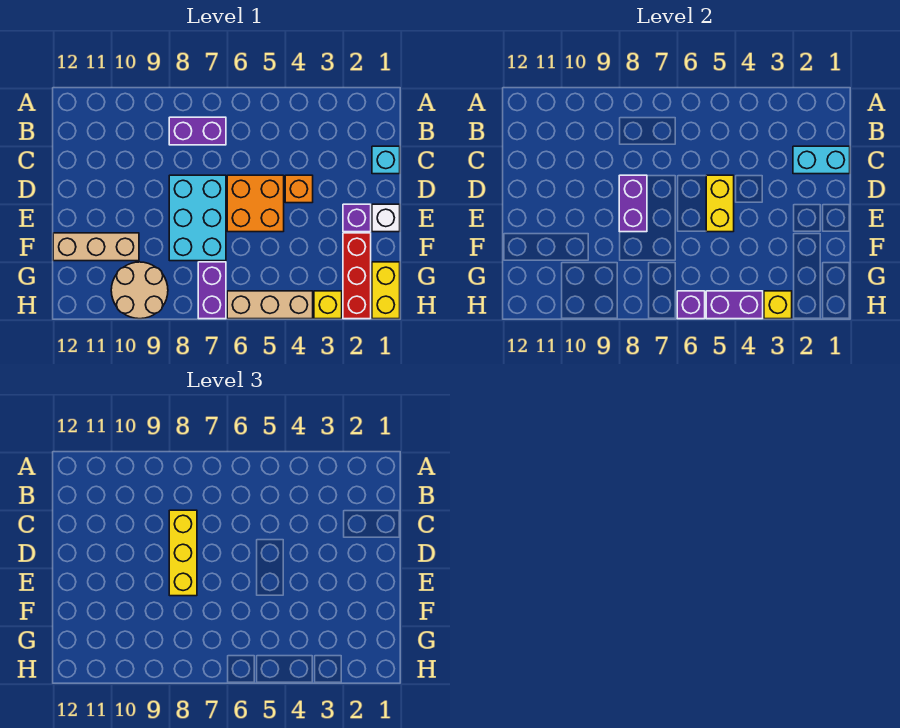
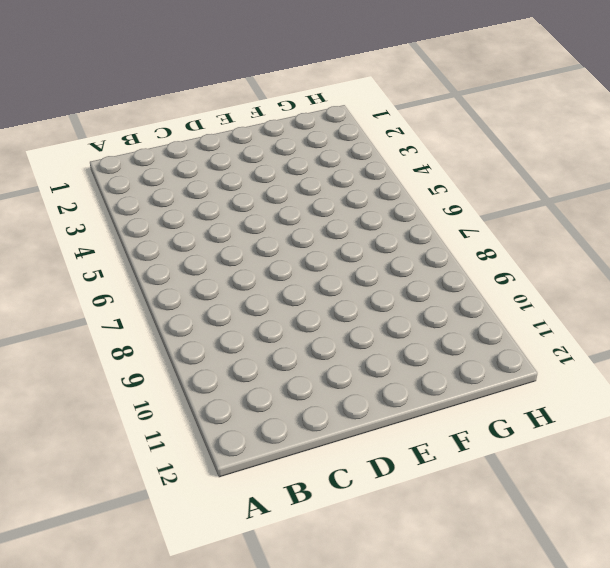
none -> purple 1x2 brick [169,117,226,145]
none -> cyan 1x1 brick [372,146,400,174]
none -> orange 1x1 brick [285,175,313,203]

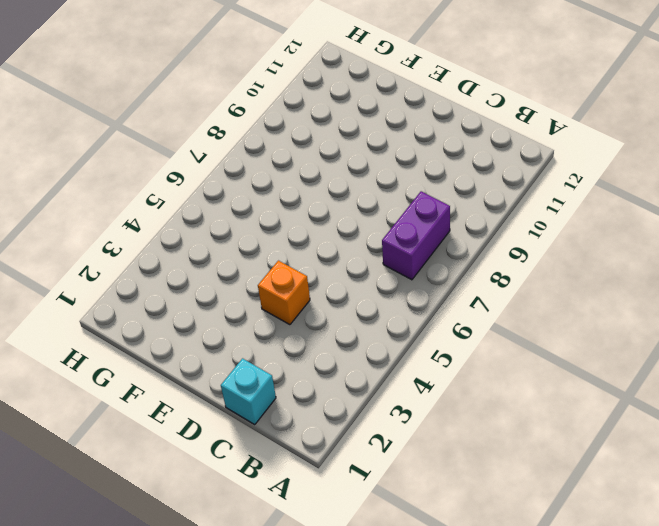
none -> orange 2x2 brick [227,175,284,232]
none -> cyan 2x3 brick [169,175,226,261]
none -> white 1x1 brick [372,204,400,232]

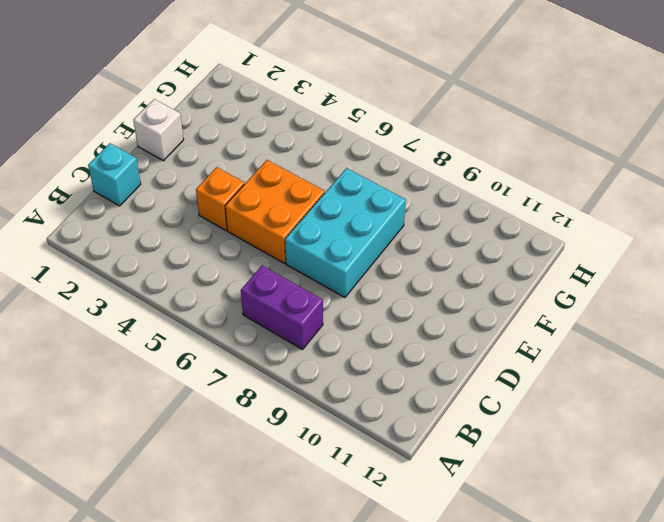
none -> purple 1x1 brick [343,204,371,232]
none -> red 1x3 brick [343,233,371,319]
none -> tan 1x3 brick [53,233,139,261]

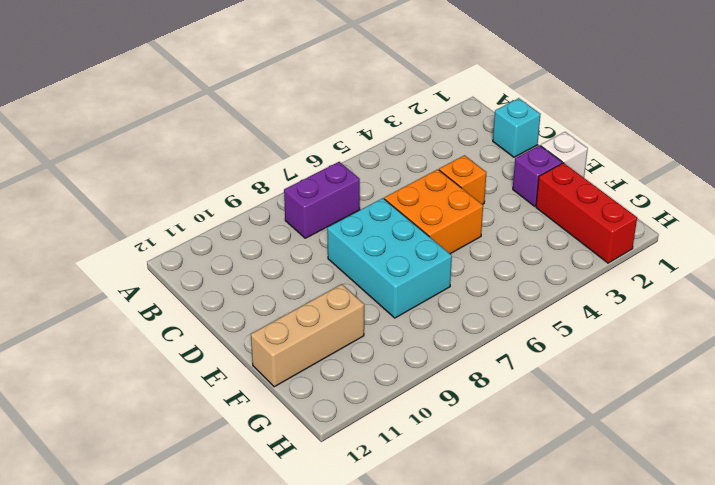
none -> yellow 1x2 brick [372,262,400,319]
none -> purple 1x2 brick [198,262,226,319]
none -> tan 2x2 round brick [111,262,168,319]

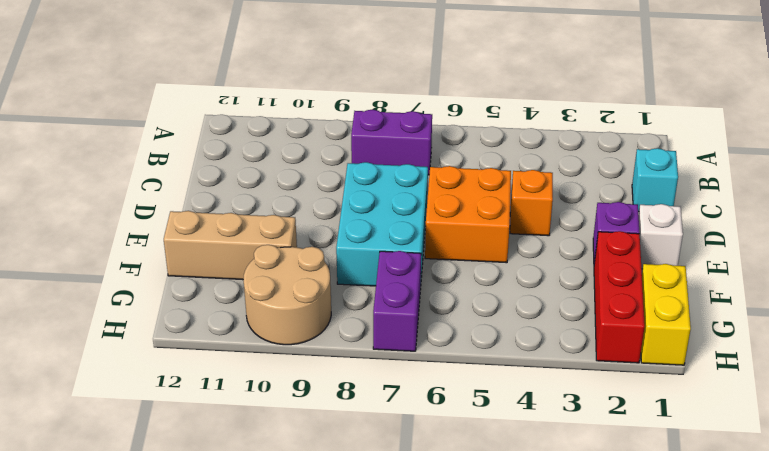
none -> yellow 1x1 brick [314,291,342,319]
none -> tan 1x3 brick [227,291,313,319]
none -> cyan 1x2 brick [793,146,850,174]

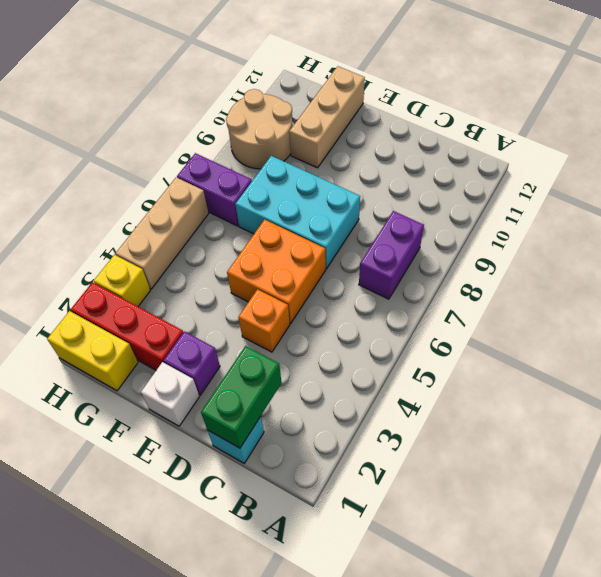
green 1x2 brick [201,346,282,448] -> cyan 1x2 brick [793,146,850,174]
none -> yellow 1x2 brick [706,175,734,232]
none -> purple 1x2 brick [619,175,647,232]
none -> yellow 1x1 brick [764,291,792,319]

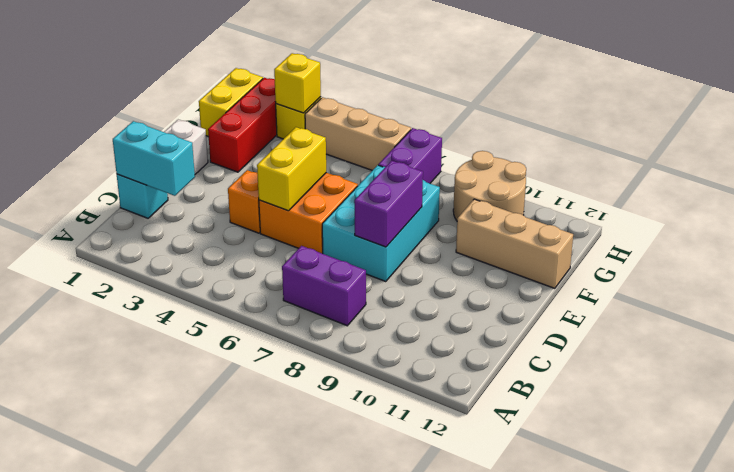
none -> purple 1x1 brick [343,204,371,232]
none -> purple 1x2 brick [706,291,763,319]
none -> purple 1x1 brick [677,291,705,319]

